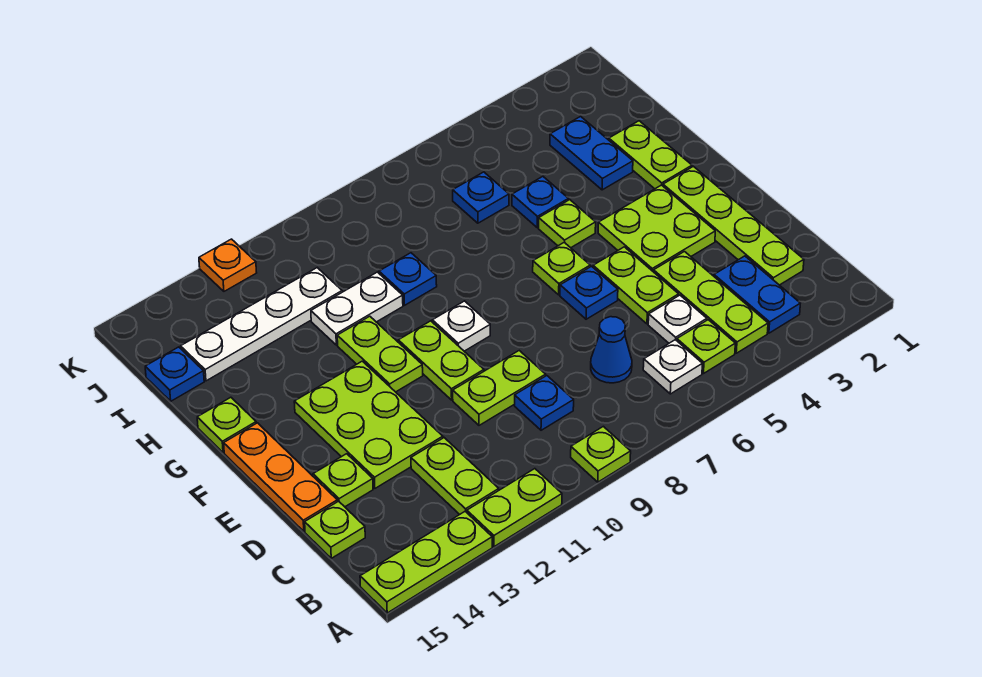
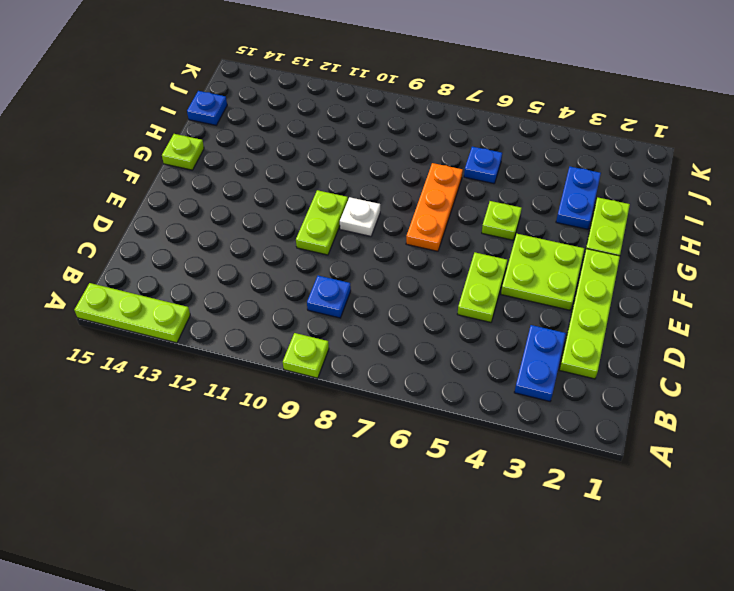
orange 1x3 plate [406,163,463,251] -> orange 1x3 plate moved to [224,423,337,531]
none -> lime 1x2 plate [467,469,562,547]
none -> lime 1x3 plate [654,252,768,353]
none -> lime 1x1 plate [677,320,735,373]
none -> white 1x1 plate [643,340,702,394]

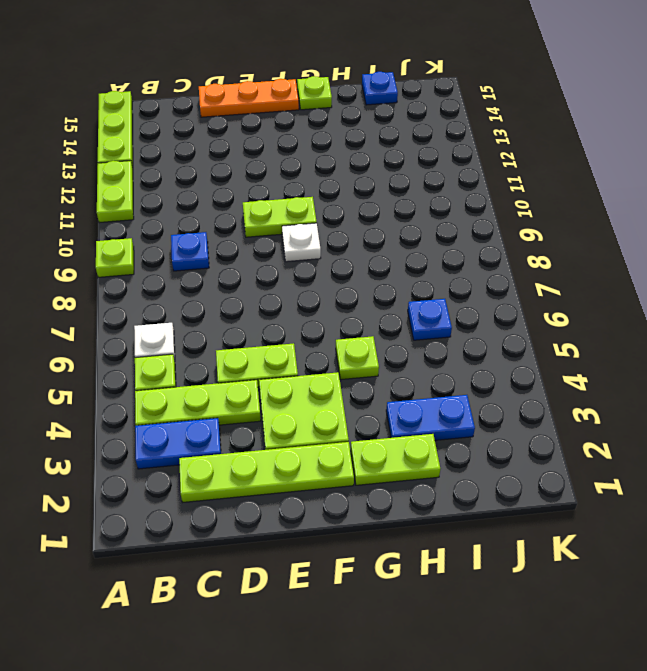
none -> lime 1x2 plate [411,438,499,515]
none -> white 1x1 plate [648,295,707,343]
none -> blue 1x1 cone [591,317,632,383]
none -> lime 1x1 plate [305,501,365,558]

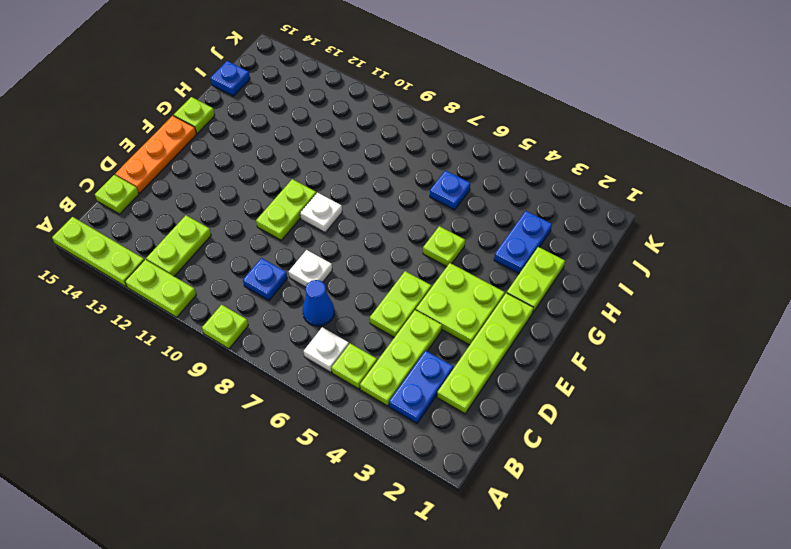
white 1x1 plate [289,250,332,287] -> white 1x1 plate moved to [648,295,707,343]
none -> lime 1x2 plate [453,351,546,425]
none -> lime 2x3 plate [294,361,443,488]
none -> lime 1x1 plate [313,454,373,507]
none -> blue 1x1 plate [560,266,618,319]

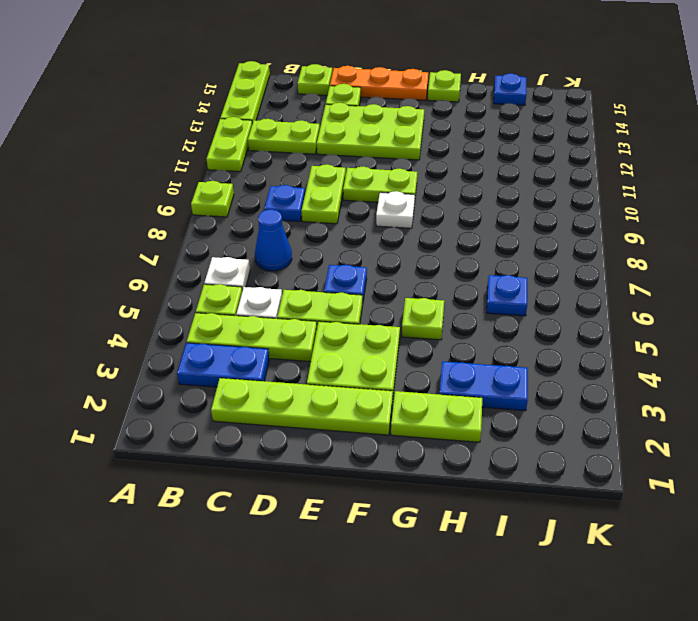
none -> lime 1x1 plate [533,242,590,295]
none -> lime 1x2 plate [337,316,423,392]
none -> blue 1x1 plate [512,177,569,228]
none -> blue 1x1 plate [379,253,437,305]

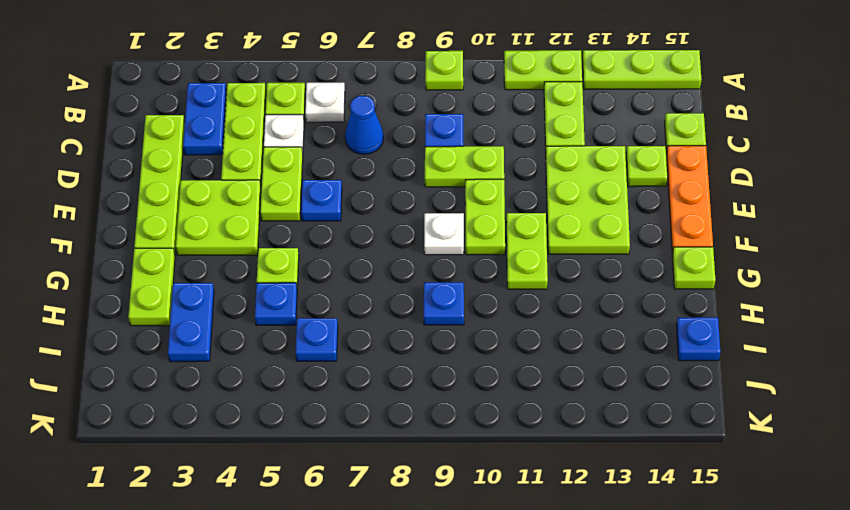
none -> lime 1x1 plate [533,242,590,295]
none -> white 1x2 plate [311,272,403,345]
none -> white 1x4 plate [181,268,342,381]
none -> orange 1x1 plate [199,239,257,291]

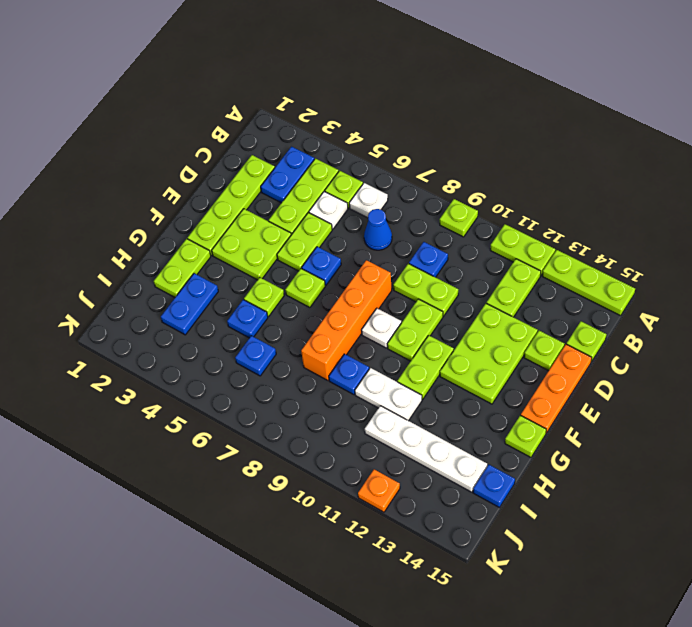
orange 1x4 brick [301,260,392,380] -> none

